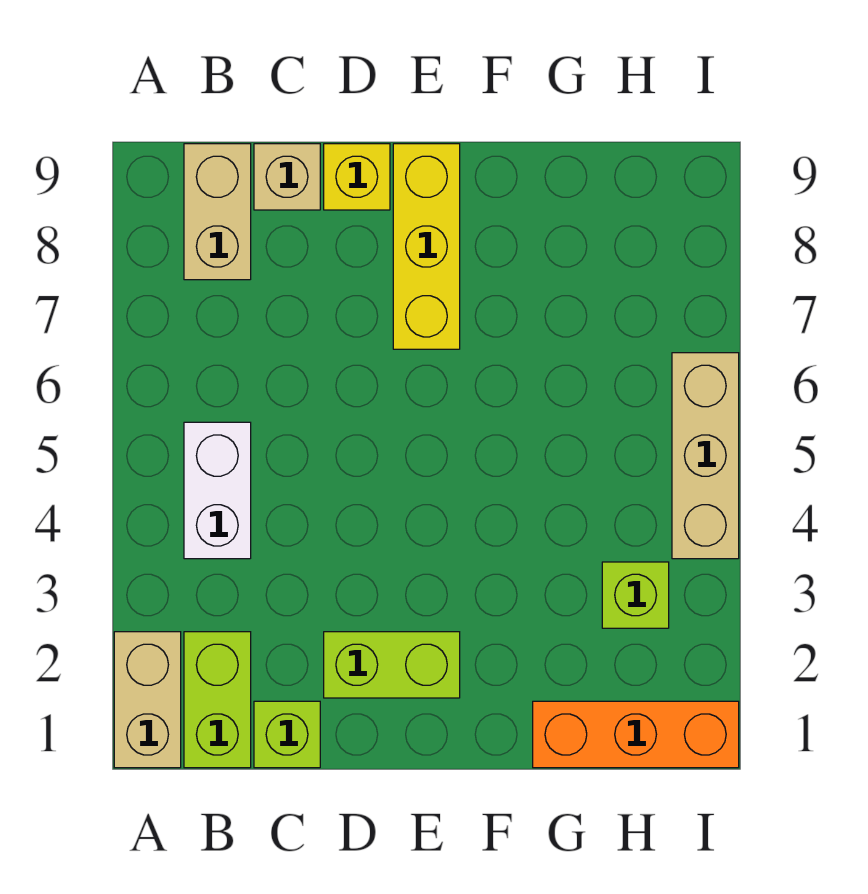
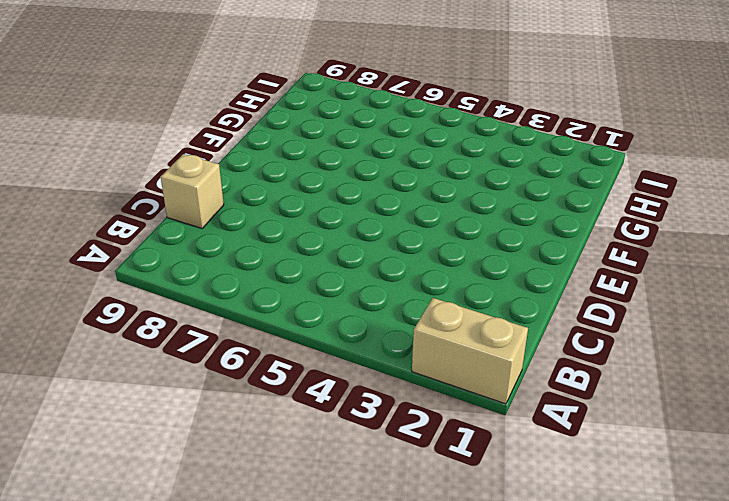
none -> lime 1x2 brick [184,632,251,768]
none -> white 1x2 brick [184,422,251,559]
none -> tan 1x2 brick [184,144,251,280]

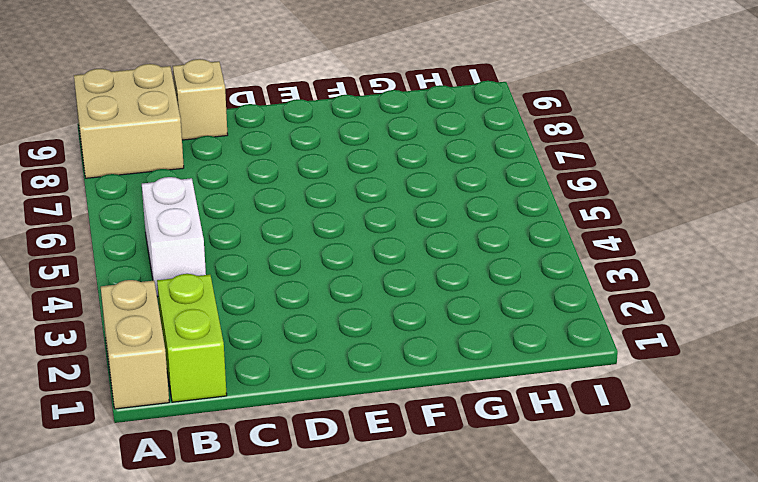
tan 2x2 brick [74,64,184,178] -> tan 1x2 brick [184,144,251,280]
none -> lime 1x1 brick [254,701,320,768]
none -> lime 1x2 brick [324,632,460,698]
none -> yellow 1x1 brick [324,144,390,210]

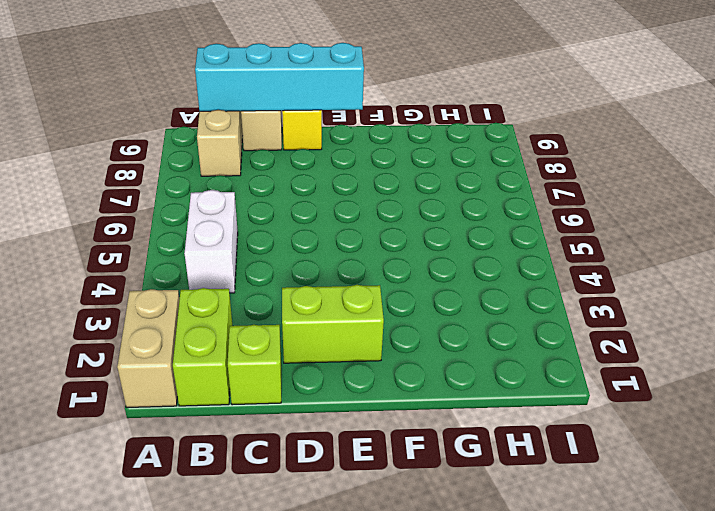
cyan 1x4 brick [195,43,364,111] -> none
none -> yellow 1x3 brick [393,144,460,349]
none -> orange 1x3 brick [533,701,739,768]
none -> lime 1x1 brick [602,562,669,628]

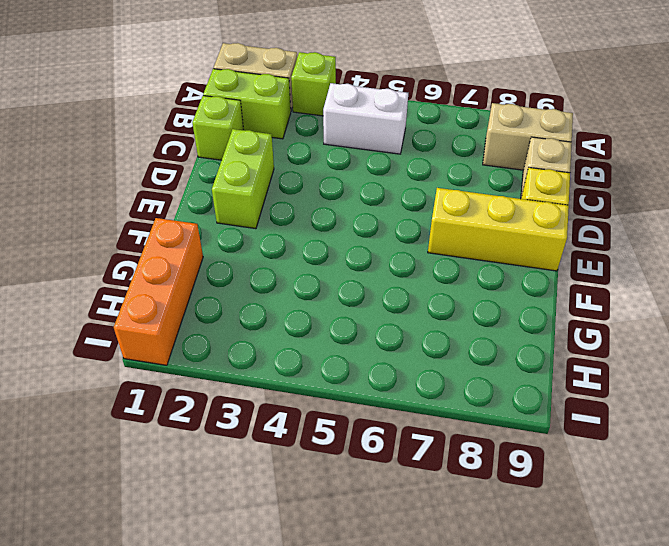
lime 1x1 brick [291,52,336,116] -> lime 1x1 brick moved to [602,562,669,628]
none -> tan 1x3 brick [672,353,739,559]

